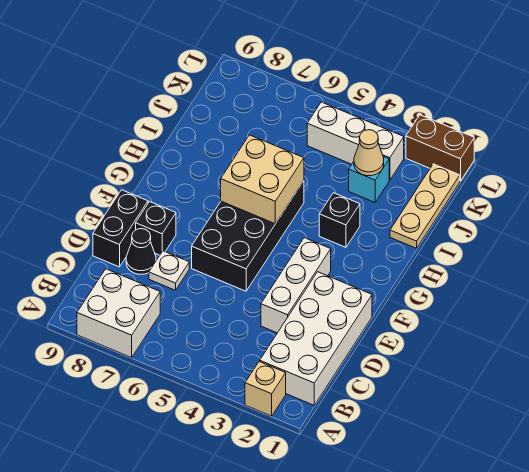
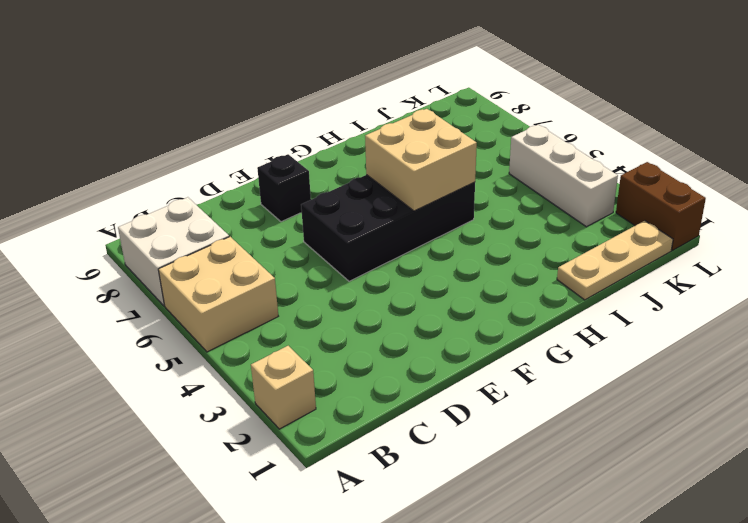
tan 2x2 brick [158,237,278,352] -> none
none -> white 2x4 brick [260,272,372,405]
none -> white 1x3 brick [261,238,331,333]
none -> white 1x1 plate [149,251,189,290]

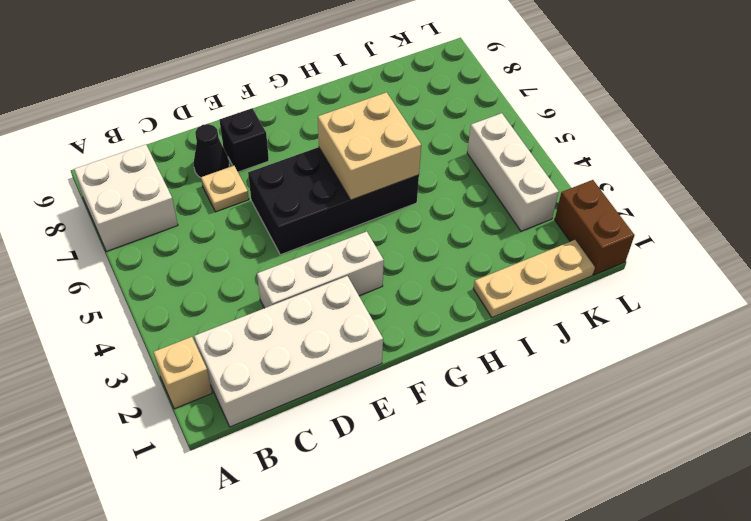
tan 1x1 plate [201,166,249,212] -> white 1x1 plate [149,251,189,290]
none -> black 1x2 brick [93,190,148,267]
none -> black 1x1 brick [319,193,360,247]
none -> cyan 1x1 brick [349,157,389,202]

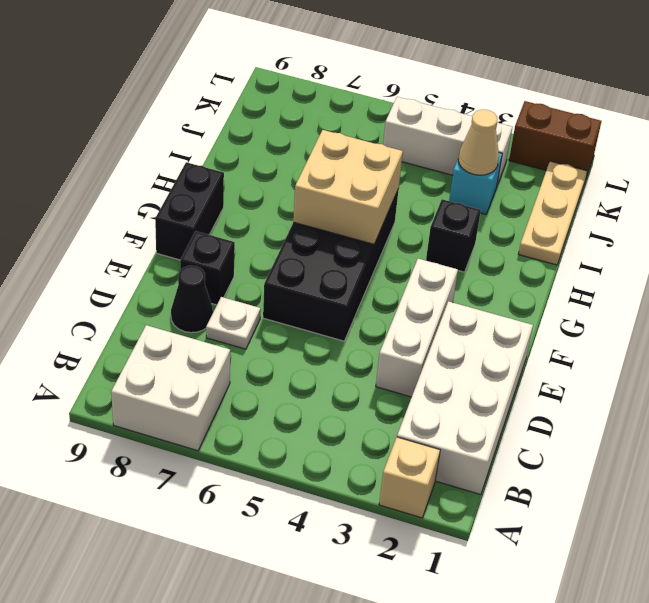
black 1x2 brick [155,162,224,260] -> black 1x2 brick moved to [93,190,148,267]

